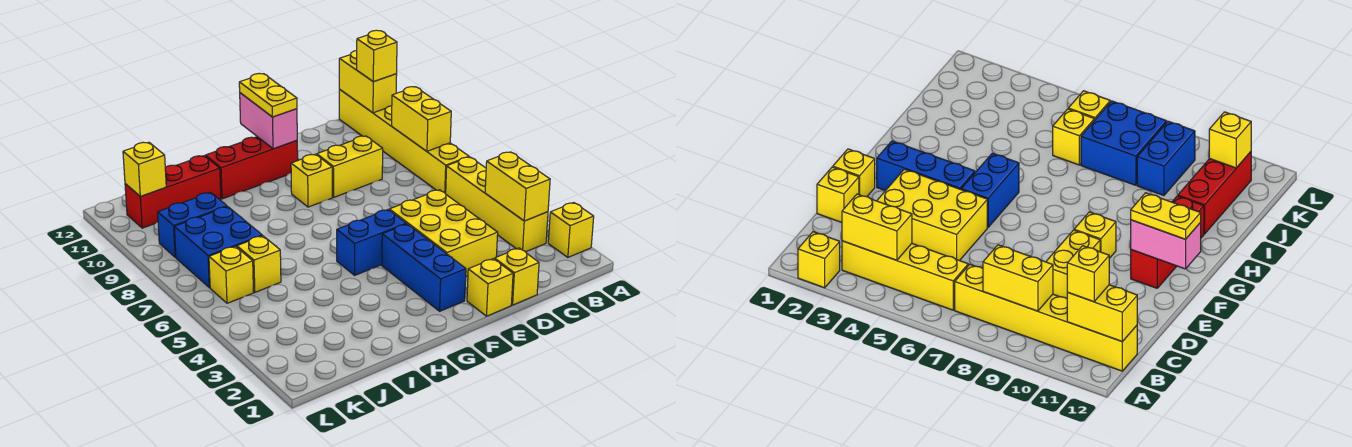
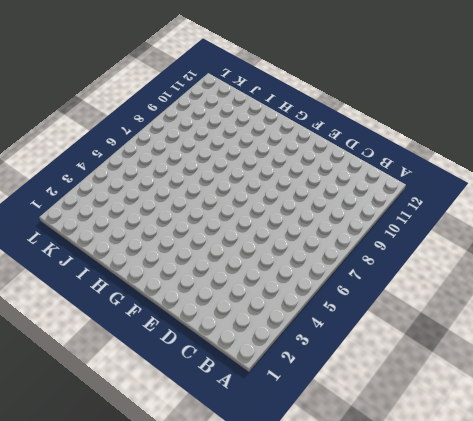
none -> yellow 1x1 brick [548,203,594,257]
none -> yellow 1x4 brick [446,157,548,252]
none -> yellow 1x6 brick [339,90,469,194]

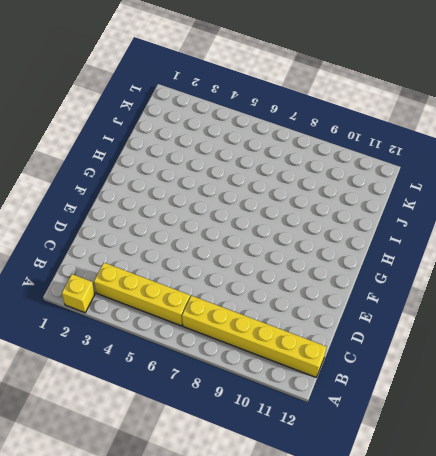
none -> yellow 1x1 brick [495,248,539,305]
none -> yellow 2x3 brick [389,190,498,276]
none -> yellow 1x2 brick [317,136,383,197]

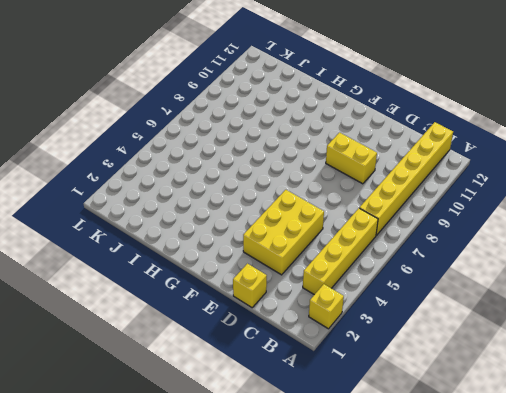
none -> yellow 1x1 brick [467,259,513,316]
none -> blue 1x3 brick [382,224,466,311]
none -> blue 1x2 brick [337,210,406,275]

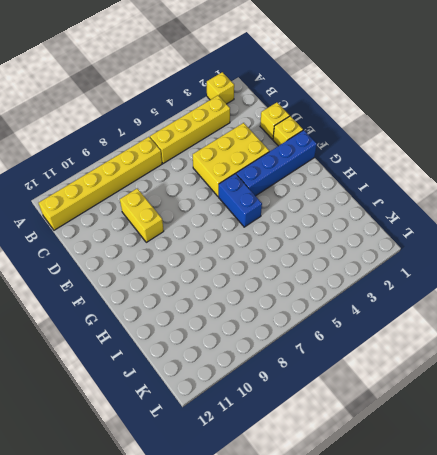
blue 1x4 brick [236,130,317,196] -> blue 1x3 brick [382,224,466,311]
none -> yellow 1x1 brick [291,154,332,207]
none -> red 1x3 brick [205,137,298,199]
none -> red 1x3 brick [125,156,221,228]

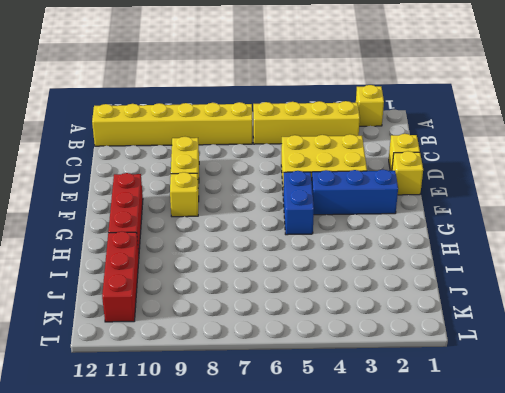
none -> yellow 1x1 brick [237,236,281,292]
none -> blue 2x2 brick [174,207,262,288]
none -> blue 1x2 brick [158,192,227,257]

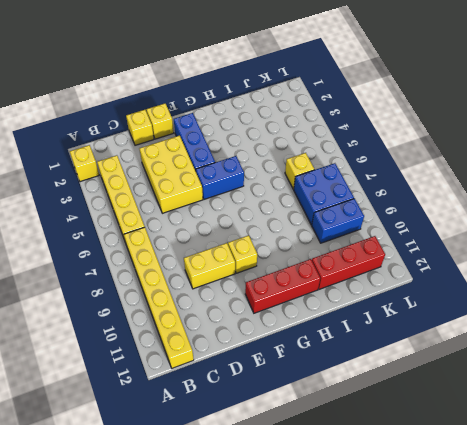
none -> yellow 1x1 brick [209,246,254,303]
none -> yellow 1x2 brick [485,152,550,221]
none -> yellow 1x2 brick [392,87,451,151]

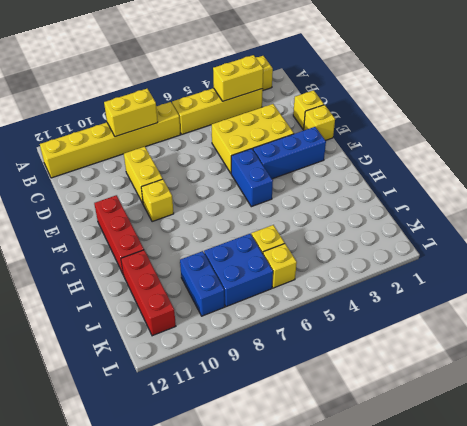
none -> yellow 1x2 brick [339,51,397,113]
none -> pink 1x2 brick [240,93,297,149]
none -> yellow 1x1 brick [123,142,166,196]

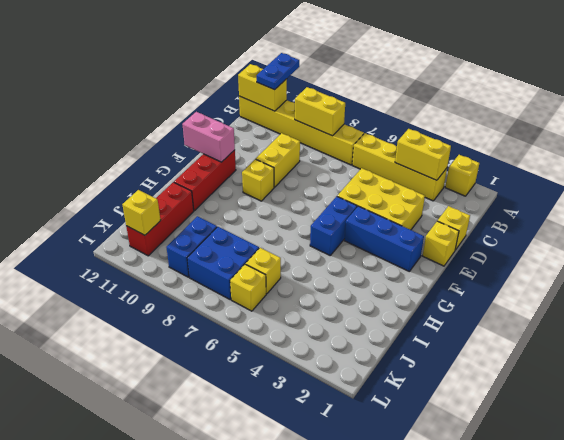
blue 1x2 plate [257,53,299,90] -> yellow 1x1 brick [357,30,397,82]
none -> yellow 1x2 plate [239,74,297,117]

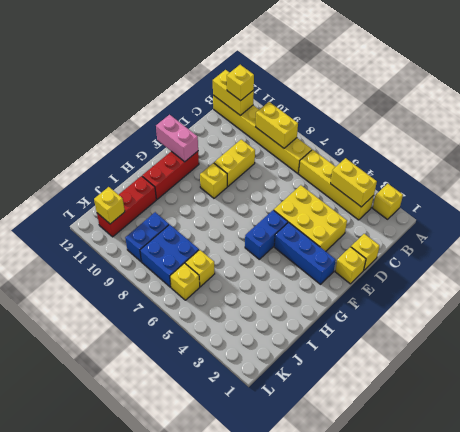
none -> yellow 1x2 plate [239,74,297,117]

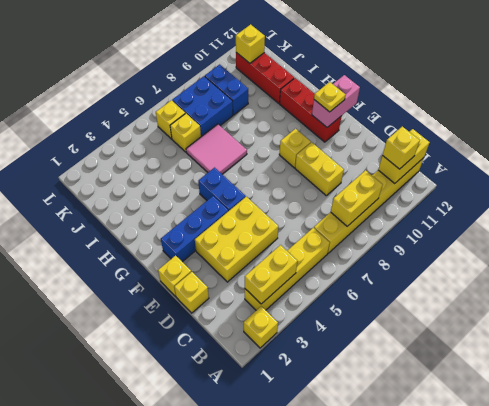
yellow 1x1 plate [314,82,346,112] -> yellow 1x2 plate [239,74,297,117]
pink 2x2 tile [186,124,247,174] -> none

